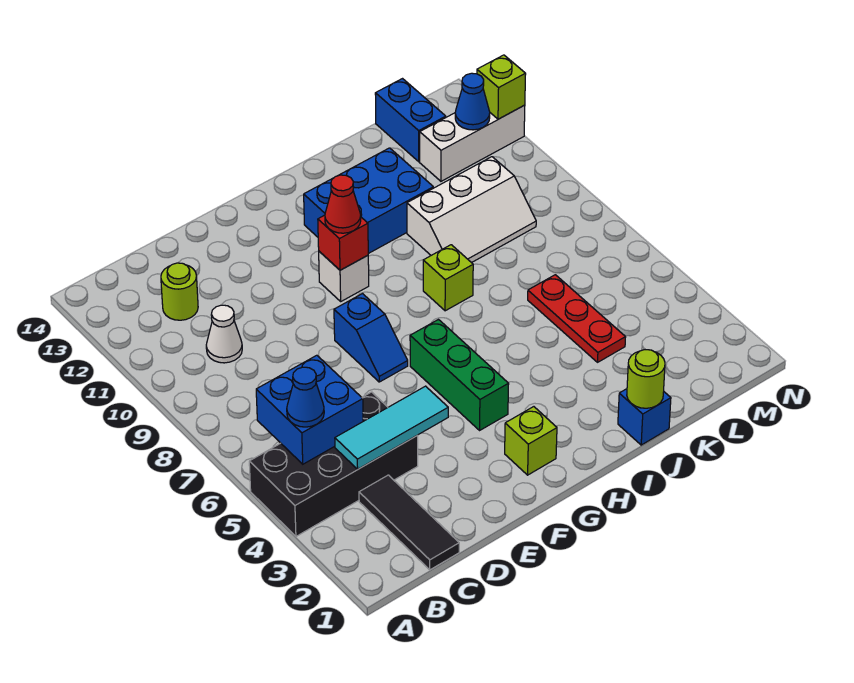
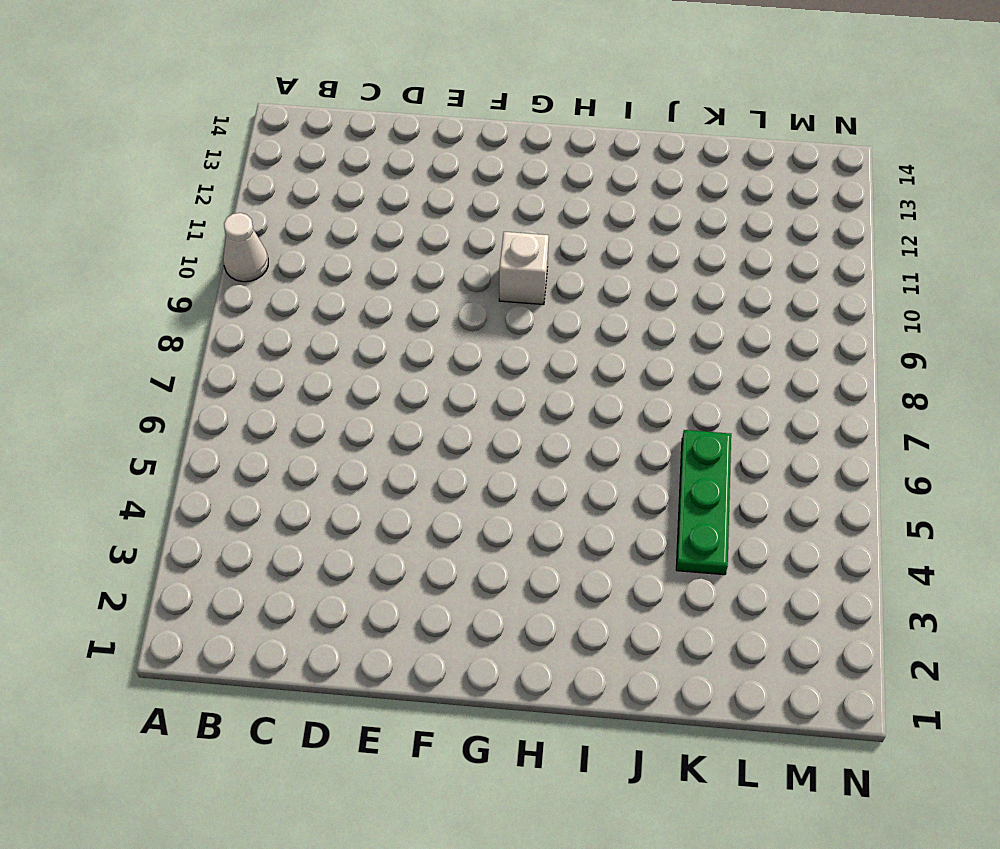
white 1x1 cone [223,213,268,282] -> white 1x1 cone moved to [206,305,242,363]
green 1x3 plate [676,430,731,575] -> red 1x3 plate [528,275,626,362]
none -> black 2x4 brick [249,392,418,536]
none -> black 1x3 tile [359,475,459,570]
none -> lime 1x1 round brick [161,263,198,320]

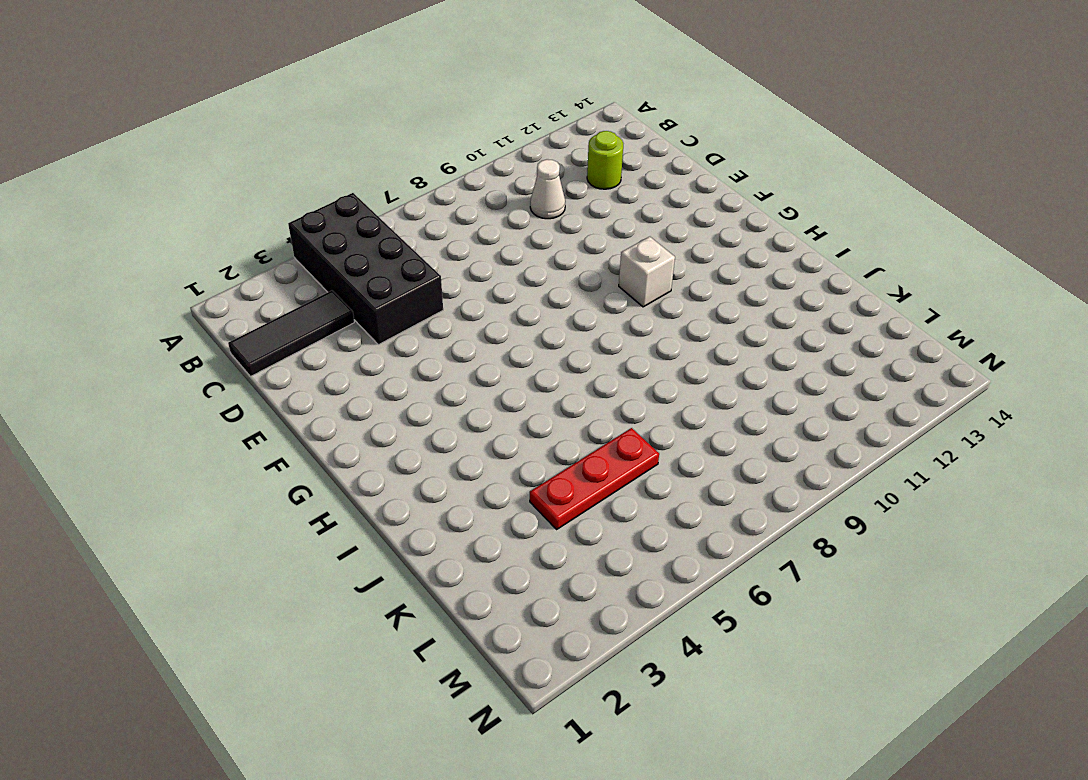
none -> blue 1x2 slope [334,294,408,382]
none -> lime 1x1 brick [505,407,557,475]
none -> green 1x3 brick [410,320,509,430]

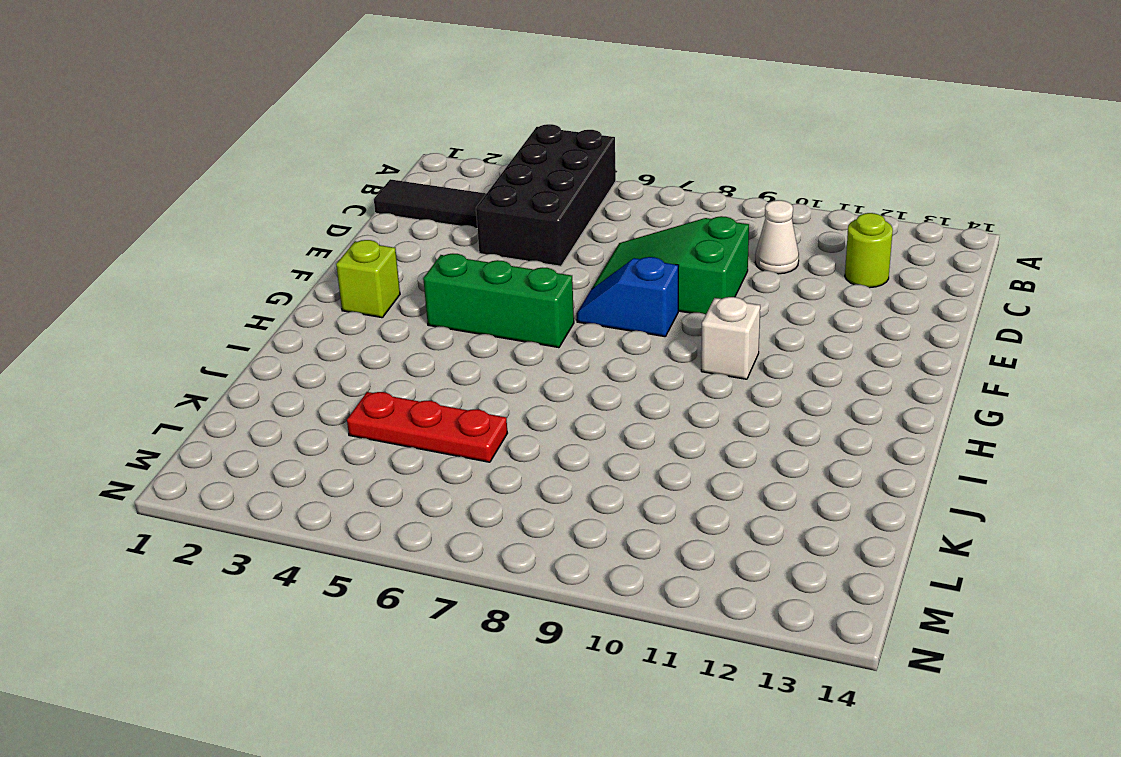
green 2x3 slope [592,216,749,315] -> none
none -> blue 2x3 brick [304,148,433,254]
none -> lime 1x1 brick [423,245,473,311]
none -> blue 1x1 brick [618,389,671,445]

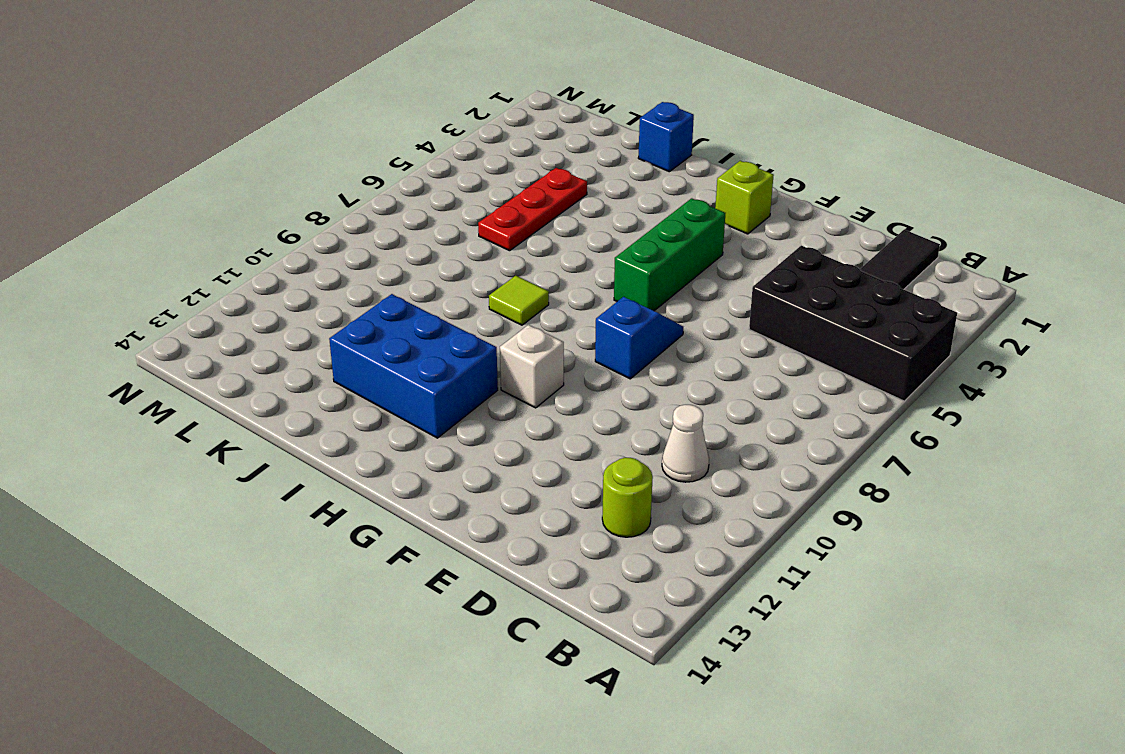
lime 1x1 tile [489,276,549,325] -> lime 1x1 brick [423,245,473,311]
none -> white 2x3 slope [407,157,536,263]
none -> white 1x3 brick [420,105,525,181]
none -> blue 1x2 brick [375,79,446,162]

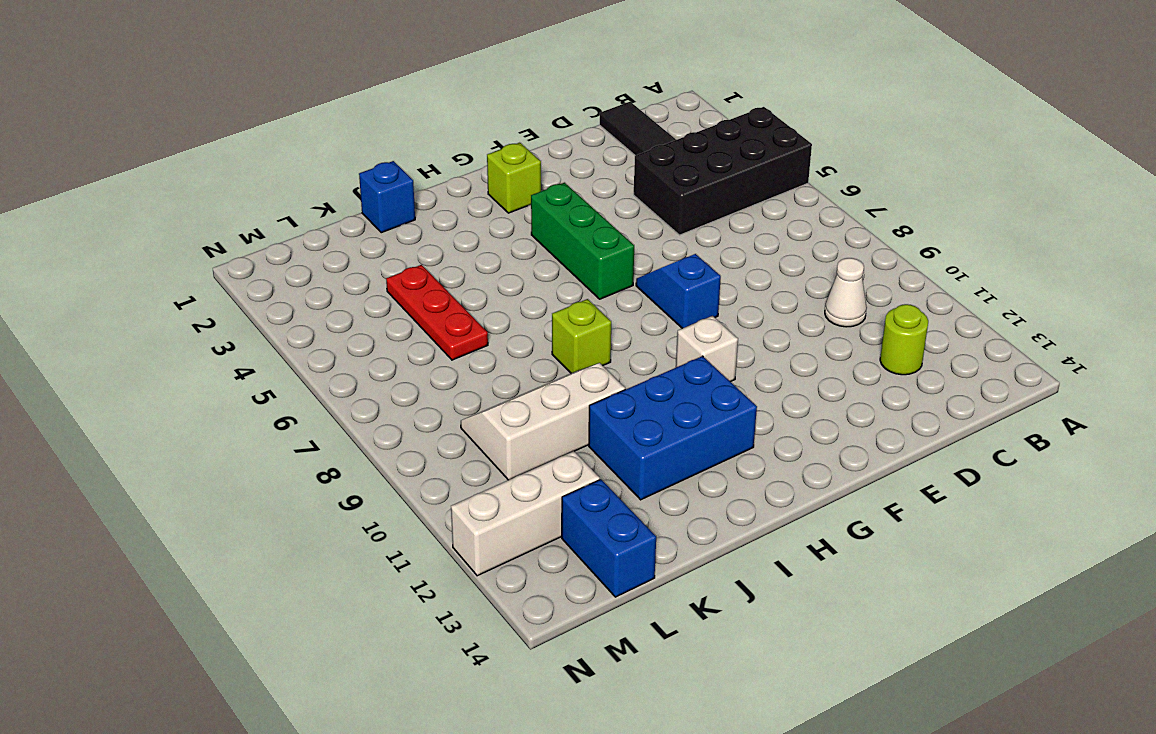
none -> blue 2x2 brick [256,355,363,464]
none -> cyan 1x3 tile [335,386,448,469]
none -> red 1x1 brick [318,215,368,270]

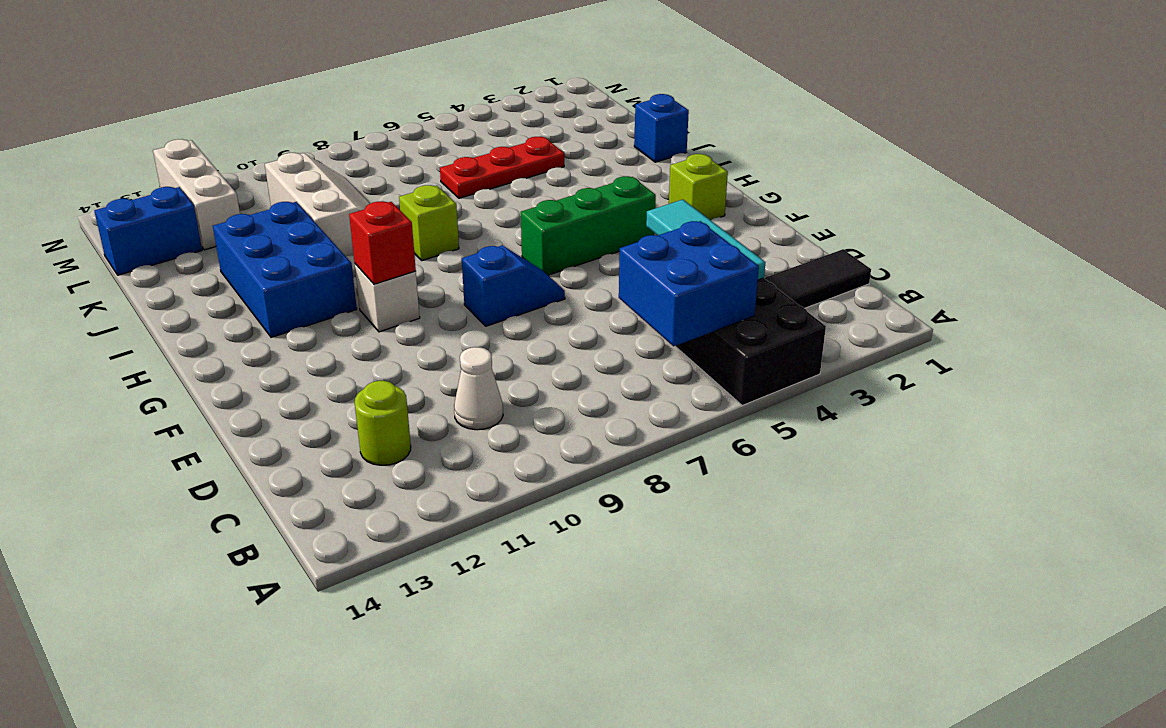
none -> lime 1x1 round brick [627,350,665,408]
none -> blue 1x1 cone [455,73,490,130]
none -> lime 1x1 brick [477,55,526,119]

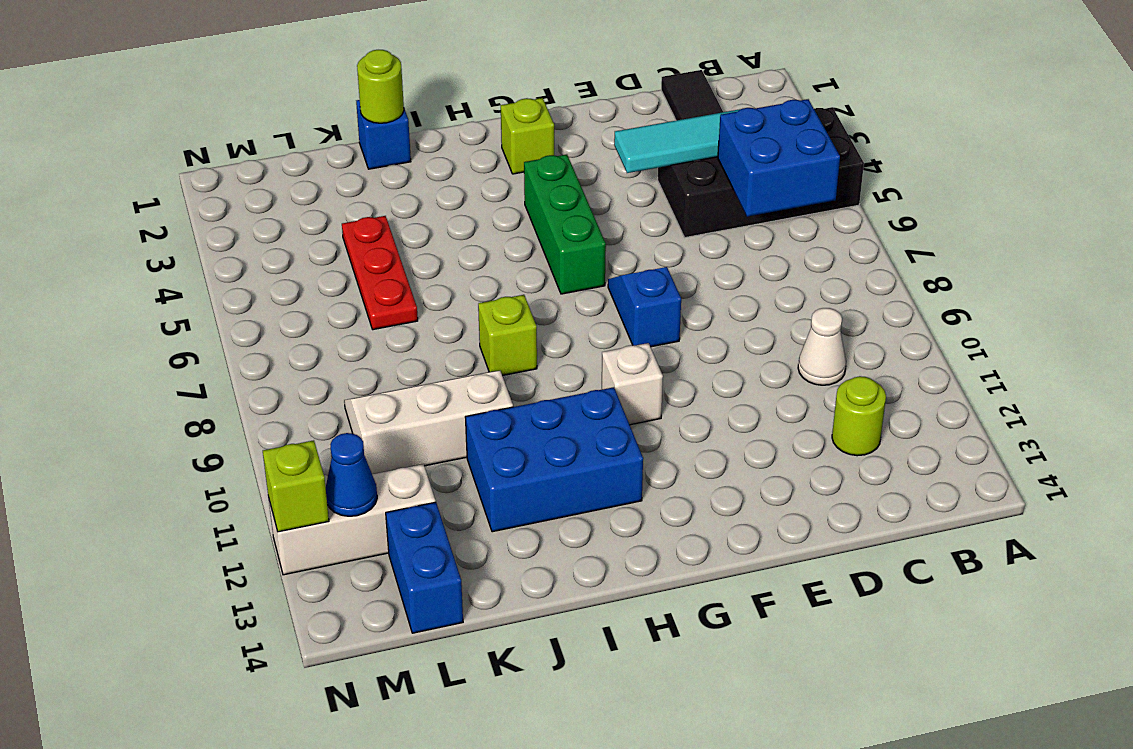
none -> red 1x1 brick [318,215,368,270]
none -> blue 1x1 cone [287,367,324,427]
none -> red 1x1 cone [325,175,361,233]

